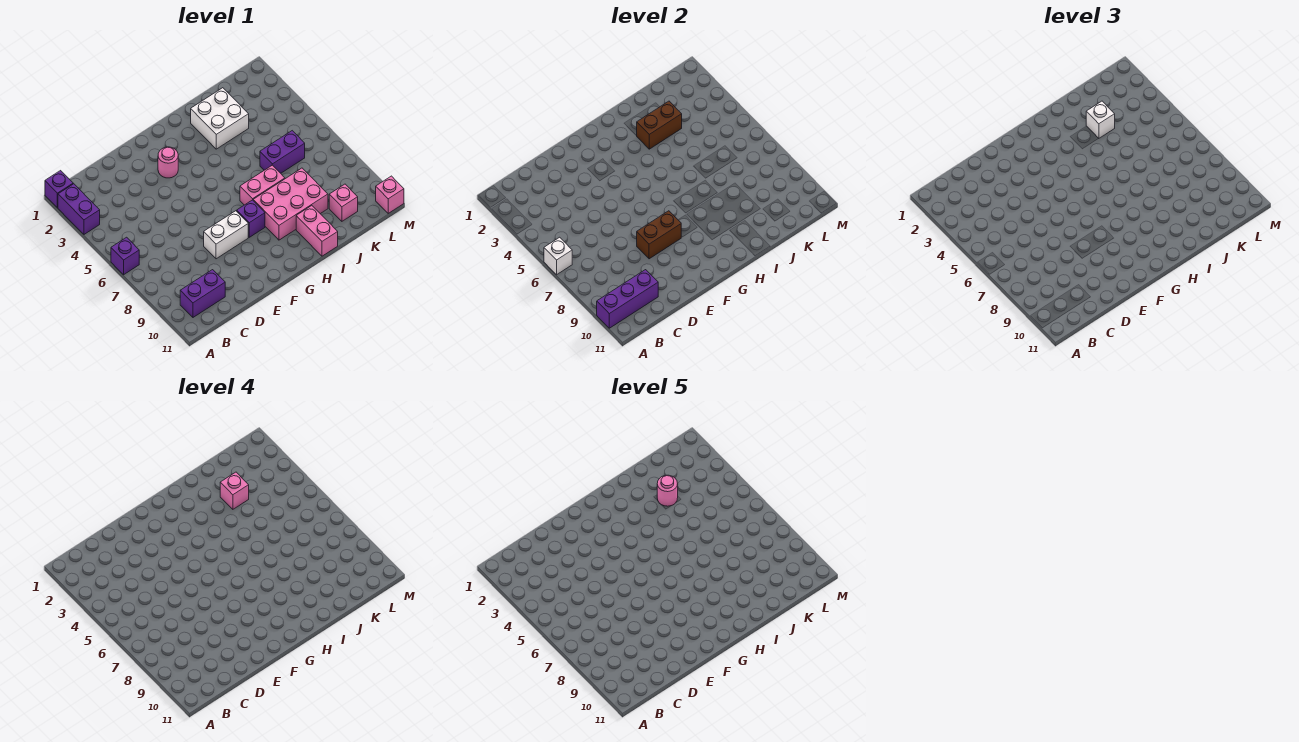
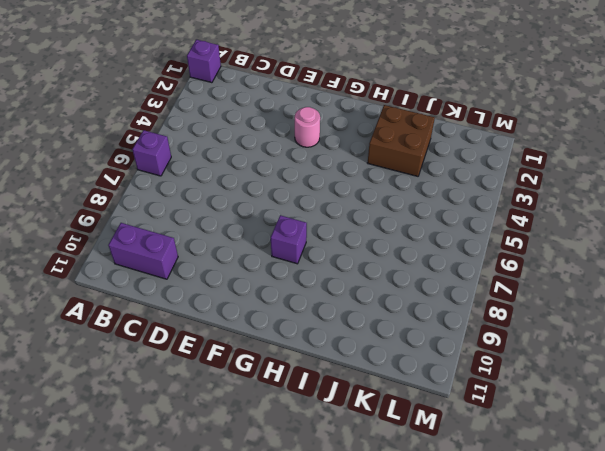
brown 2x2 brick [368,105,435,176] -> white 2x2 brick [191,88,249,149]
none -> purple 1x2 brick [58,184,100,234]
none -> white 1x2 brick [204,211,248,259]
none -> pink 1x2 brick [240,165,285,205]

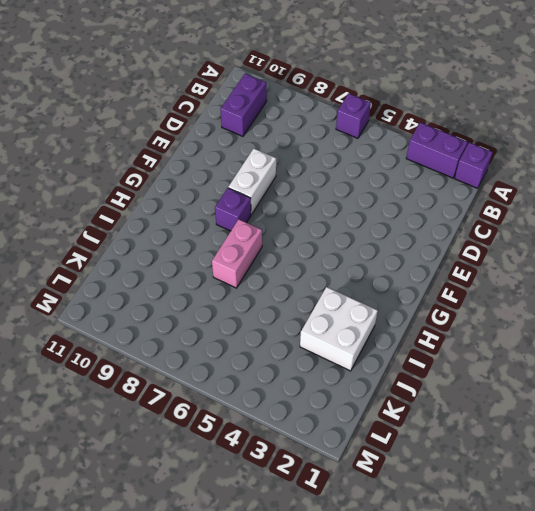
none -> pink 1x1 round brick [158,147,178,178]
none -> pink 2x3 brick [253,168,328,240]
none -> pink 1x2 brick [296,206,338,256]

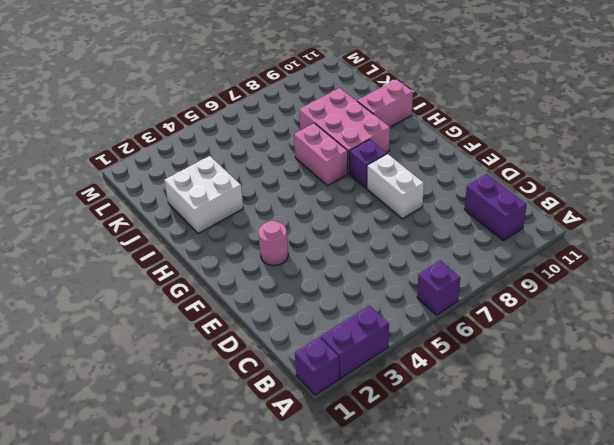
none -> purple 1x2 brick [260,131,305,173]
none -> pink 1x1 brick [329,184,358,221]
none -> pink 1x1 brick [376,176,404,214]

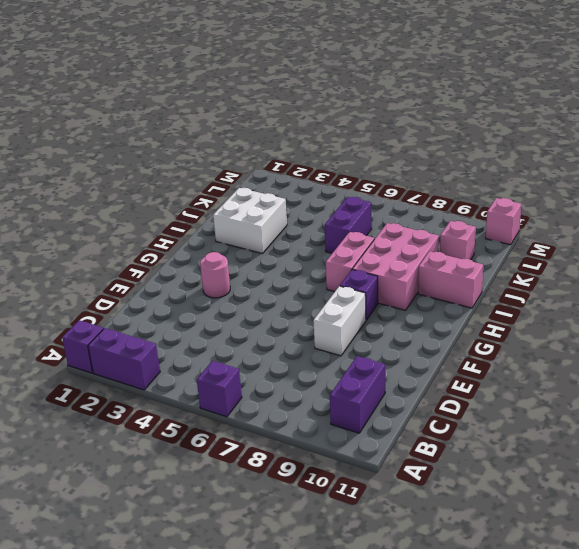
none -> white 1x1 brick [544,237,572,275]
none -> purple 1x3 brick [597,270,658,328]
none -> brown 1x2 brick [637,211,681,259]

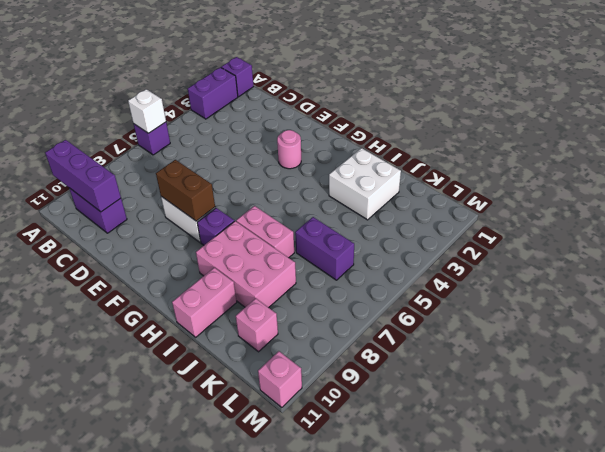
none -> brown 1x2 brick [637,101,682,149]
none -> white 1x1 brick [1086,101,1115,139]
none -> pink 1x1 brick [220,472,249,509]

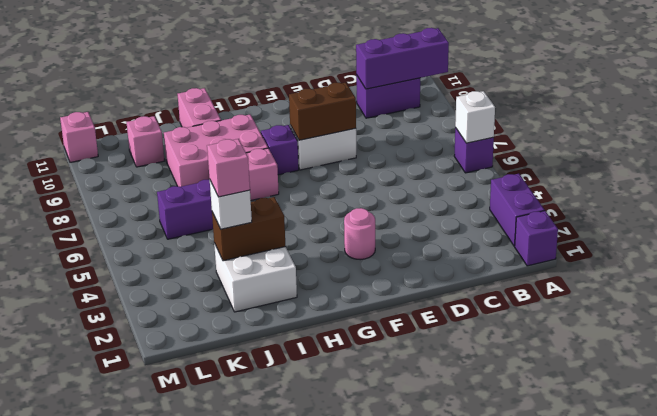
none -> pink 1x1 round brick [657,475,678,506]

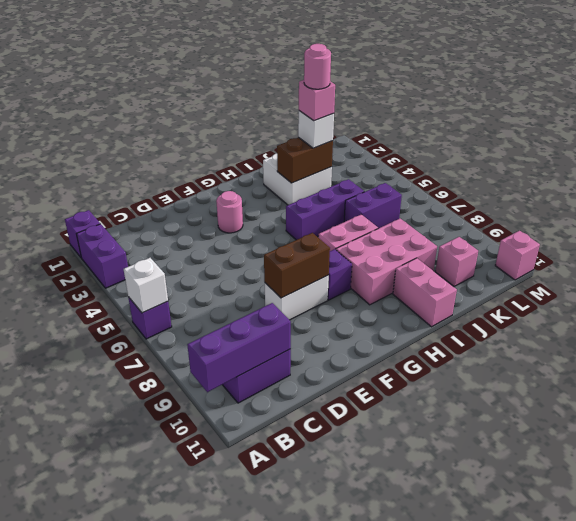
purple 1x3 brick [286,179,364,240] -> none

